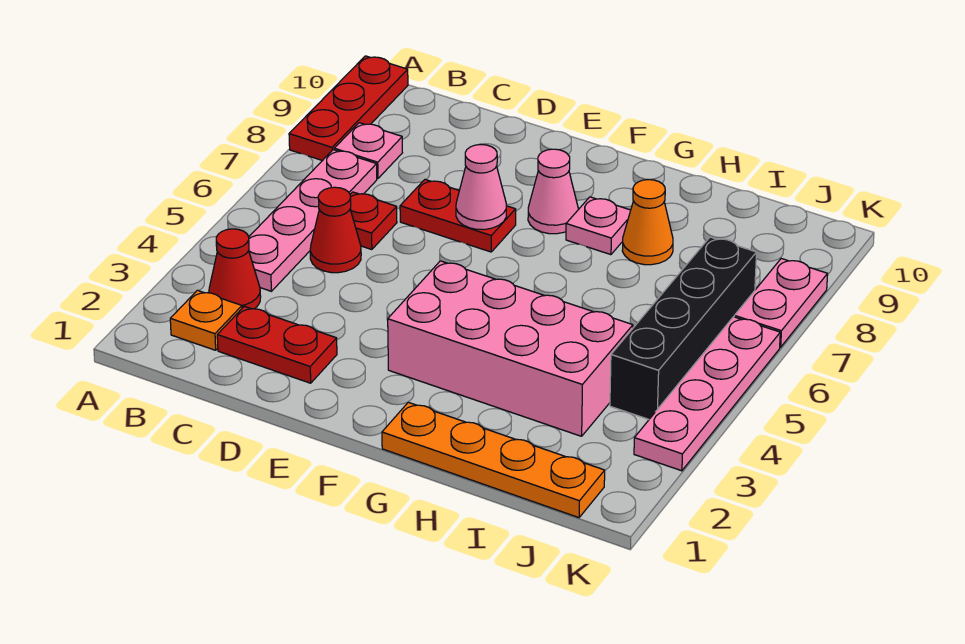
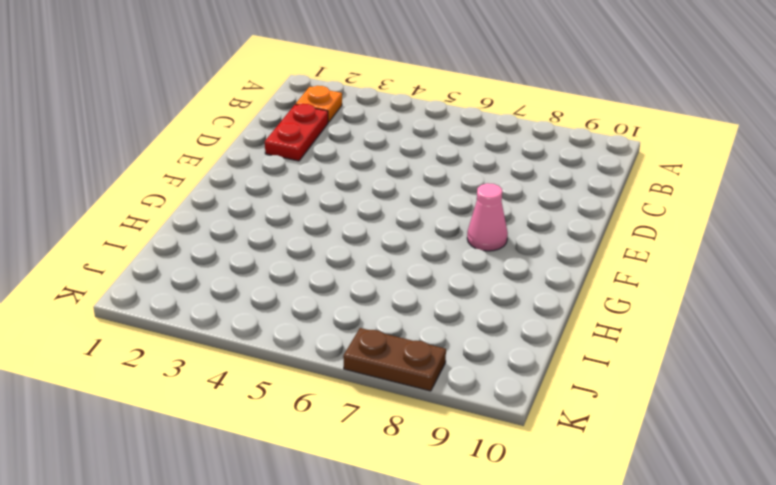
brown 1x2 plate [343,328,446,391] -> pink 1x2 plate [734,259,828,347]
none -> red 1x3 plate [289,56,408,161]
none -> red 1x1 cone [209,229,261,309]
none -> pink 1x4 plate [249,150,377,291]

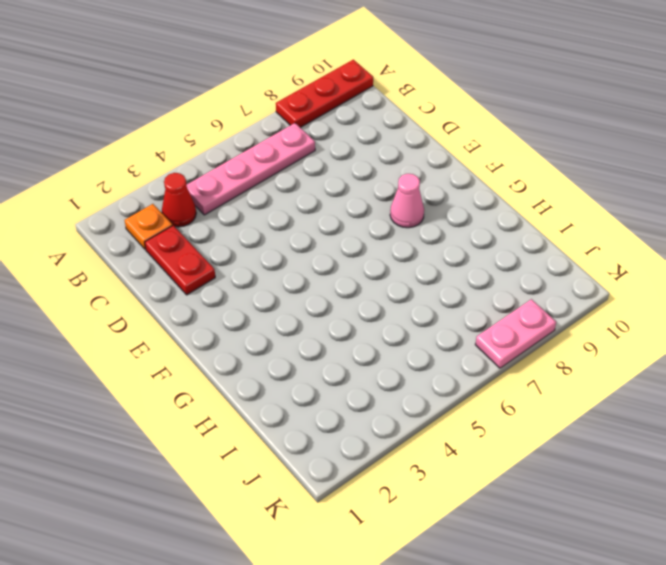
none -> pink 1x1 plate [334,123,402,179]
none -> red 1x1 cone [310,187,361,273]
none -> red 1x1 plate [350,192,397,250]

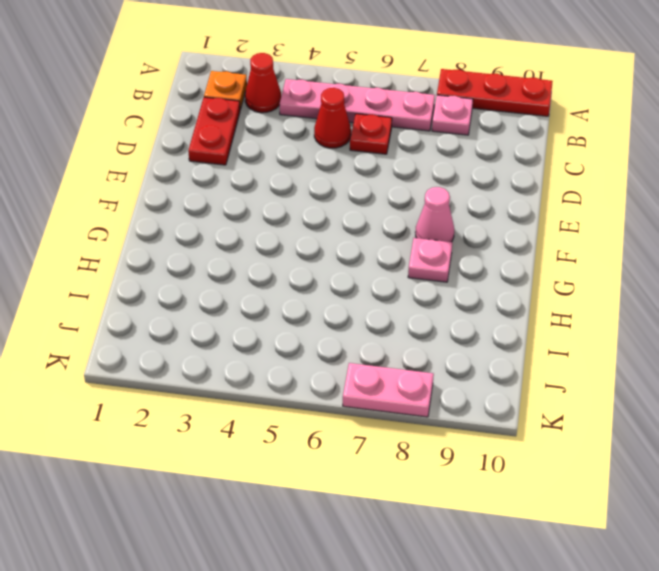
none -> red 1x2 plate [400,180,516,252]
none -> pink 2x4 brick [388,261,633,436]
none -> orange 1x4 plate [382,402,605,518]

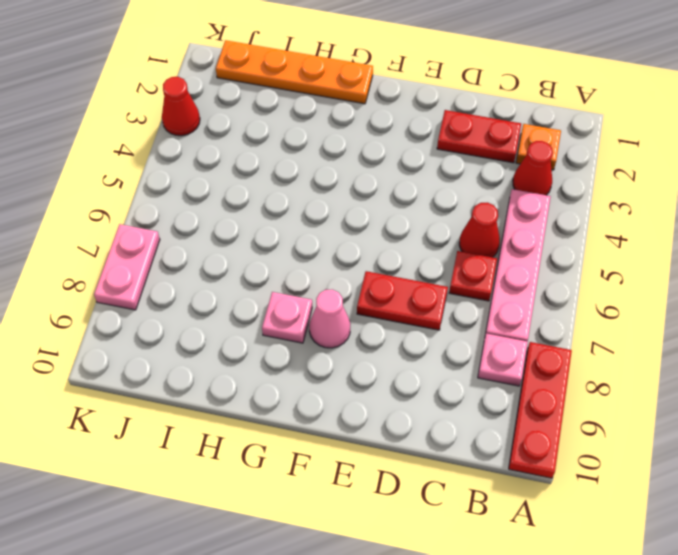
red 1x1 cone [162,77,200,136] -> pink 1x4 plate [634,317,780,471]
none -> pink 2x4 brick [388,261,633,436]
none -> orange 1x1 cone [622,180,673,265]
none -> black 1x4 brick [610,237,757,419]

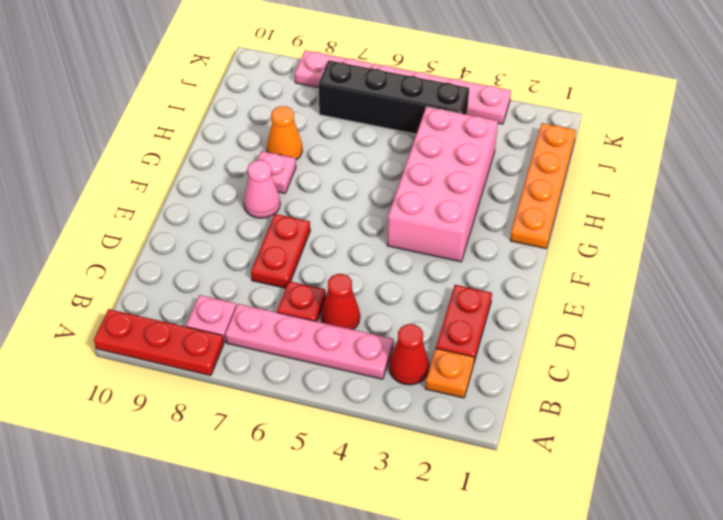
none -> pink 1x1 cone [456,145,506,230]

